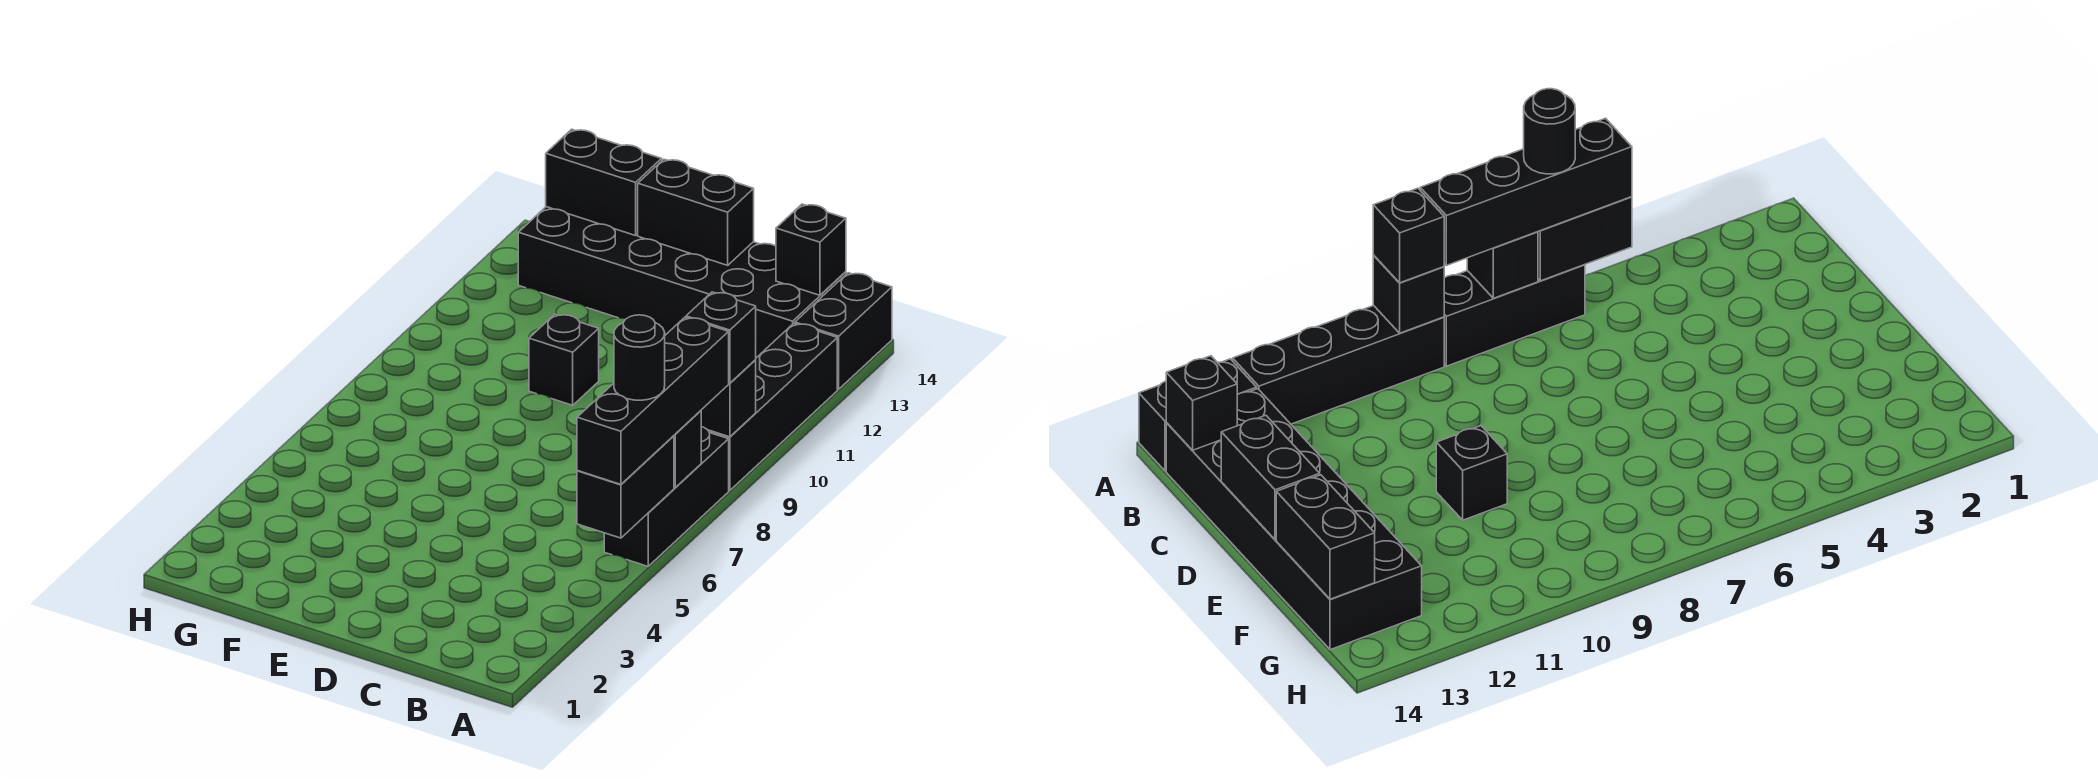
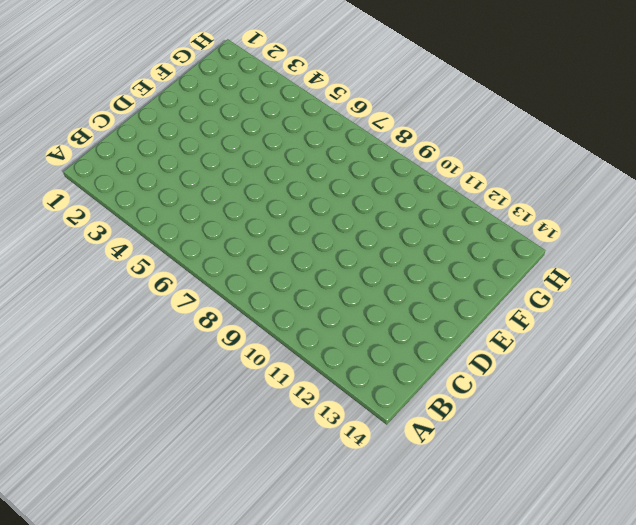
none -> black 1x3 brick [604,427,729,566]
none -> black 1x4 brick [708,323,837,491]
none -> black 1x2 brick [795,273,892,389]

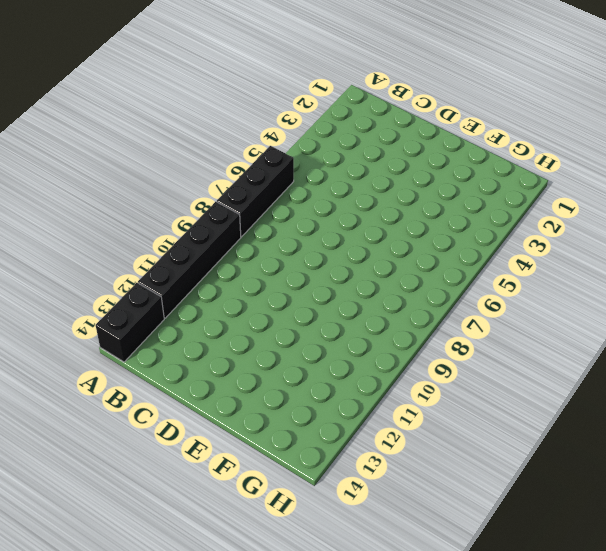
none -> black 2x6 brick [518,207,846,358]
none -> black 1x1 brick [529,314,599,405]
none -> black 1x2 brick [577,436,674,538]

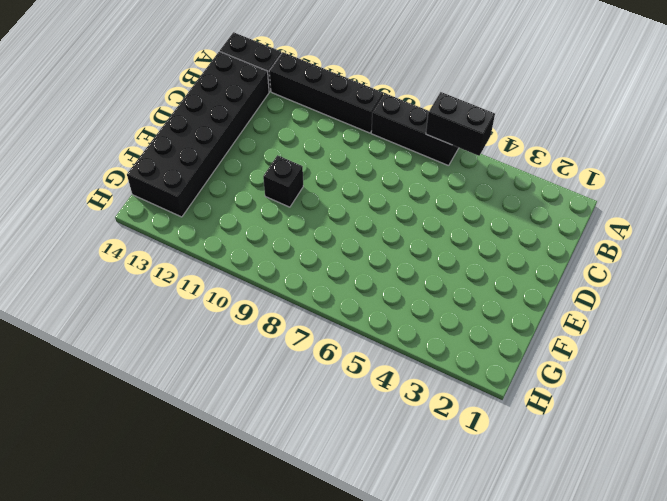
none -> black 1x1 brick [674,411,701,487]
none -> black 1x1 brick [701,360,756,437]
none -> black 1x1 brick [776,204,846,295]

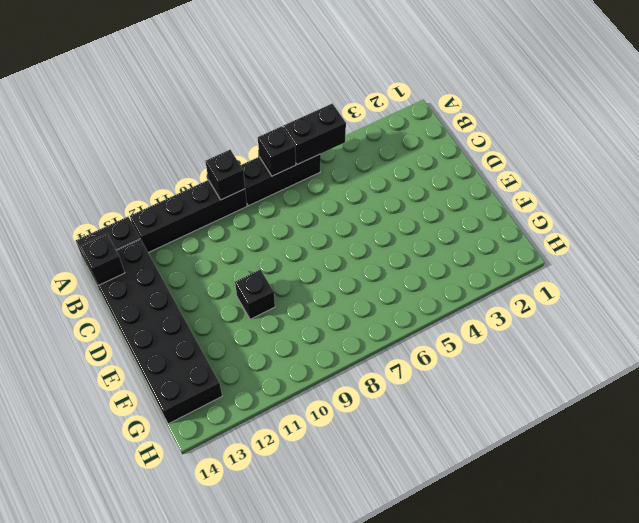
none -> black 1x2 brick [638,159,754,265]
none -> black 1x2 brick [546,129,662,236]
none -> black 1x4 brick [577,317,729,484]

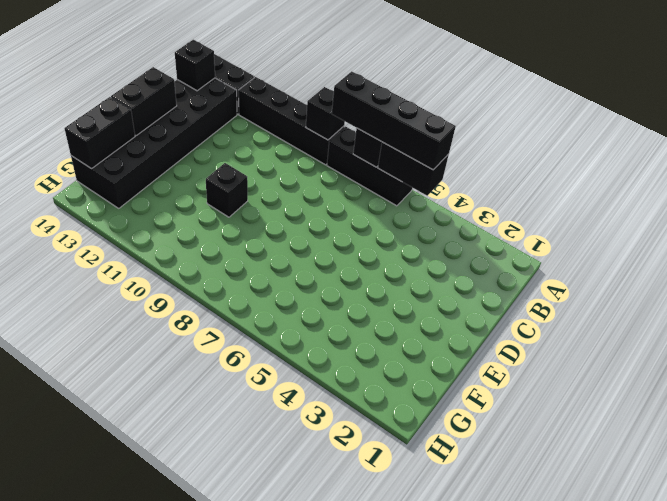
none -> black 1x1 brick [686,292,756,383]
none -> black 1x1 round brick [614,315,665,400]

